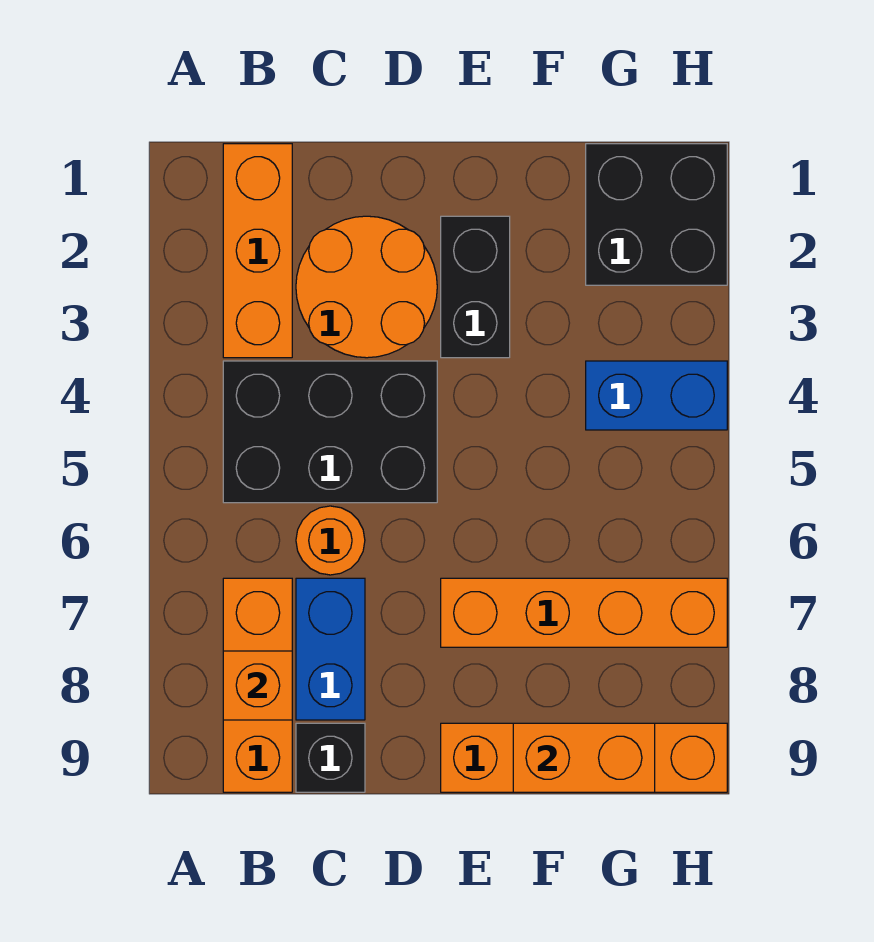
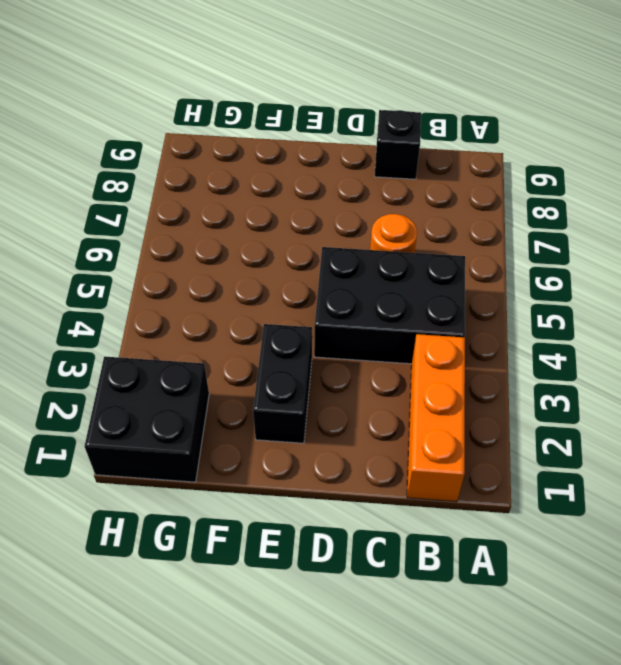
none -> orange 1x3 brick [223,578,292,792]
none -> orange 2x2 round brick [296,216,437,358]
none -> blue 1x2 brick [296,578,365,720]

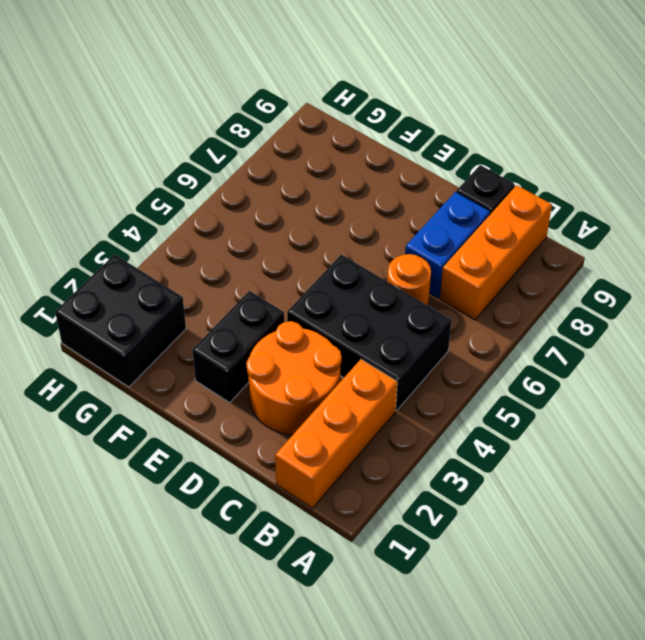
none -> orange 1x4 brick [441,578,727,647]
none -> orange 1x4 brick [441,723,727,792]
none -> blue 1x2 brick [586,361,727,430]

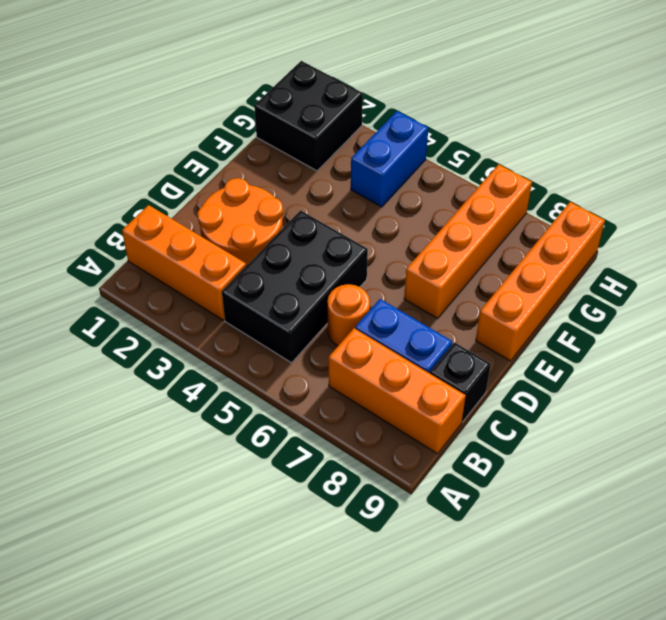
none -> black 1x2 brick [441,216,510,358]
none -> orange 1x1 brick [223,651,292,720]
none -> orange 1x2 brick [513,723,655,792]

